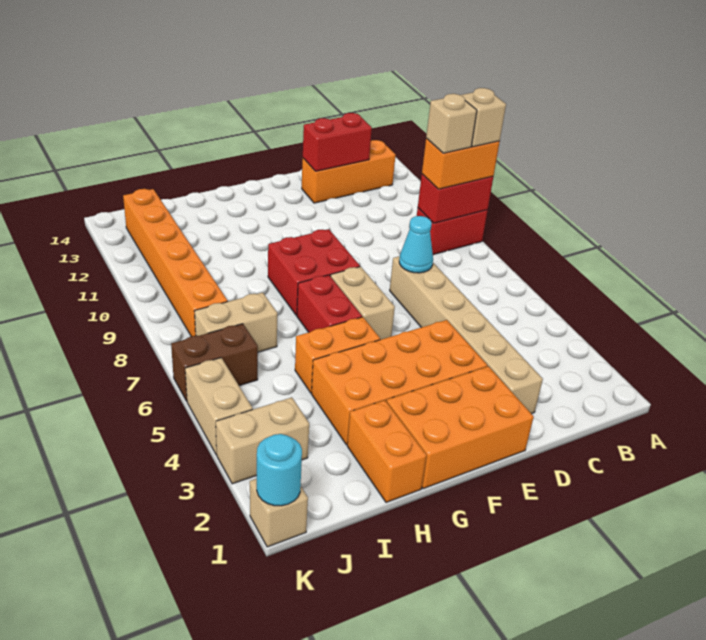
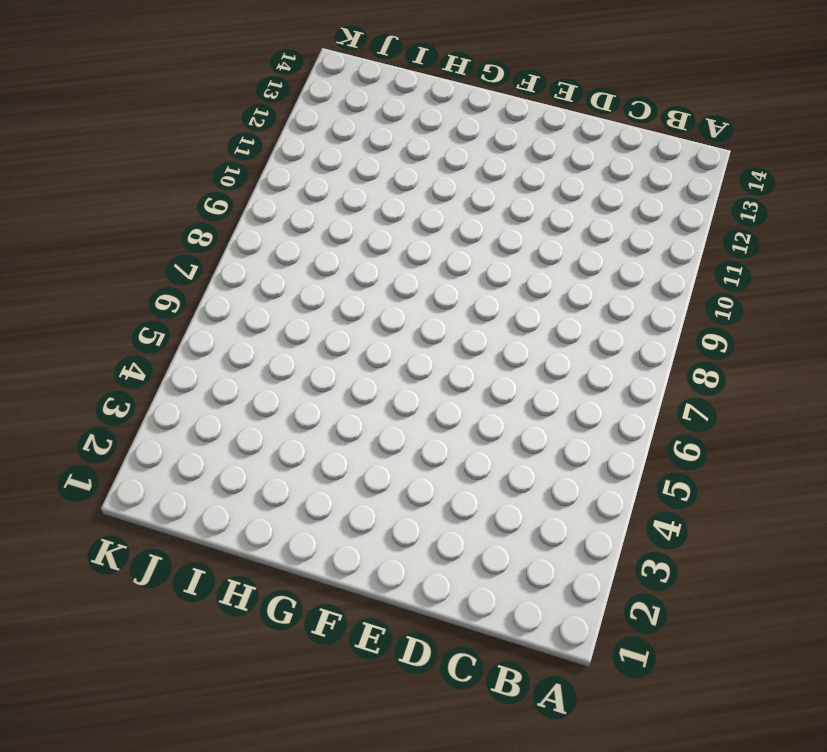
none -> red 1x2 brick [417,208,488,255]
none -> orange 1x3 brick [302,140,396,203]
none -> tan 1x6 brick [390,256,543,414]

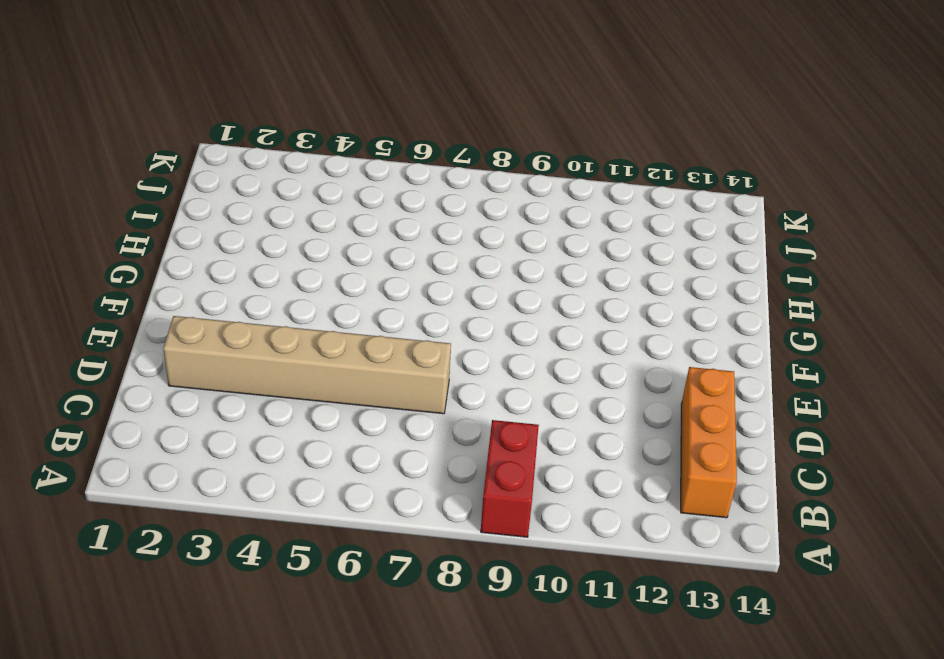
none -> orange 2x3 brick [387,366,534,489]
none -> orange 2x4 brick [311,320,487,445]
none -> tan 1x2 brick [330,267,395,340]

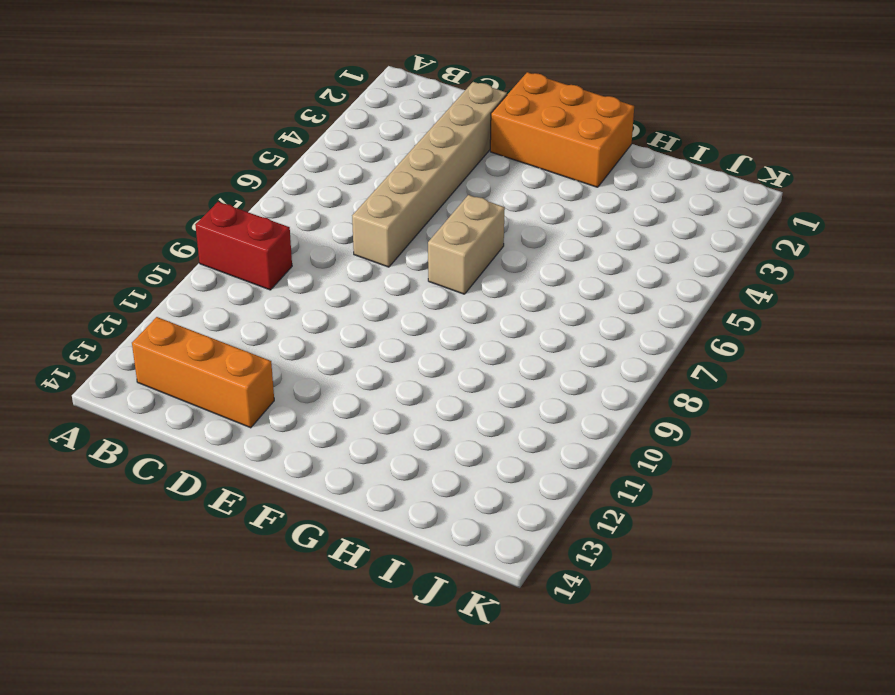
none -> orange 2x4 brick [311,320,487,445]
none -> red 2x2 brick [268,229,360,315]
none -> orange 1x2 brick [295,317,380,393]

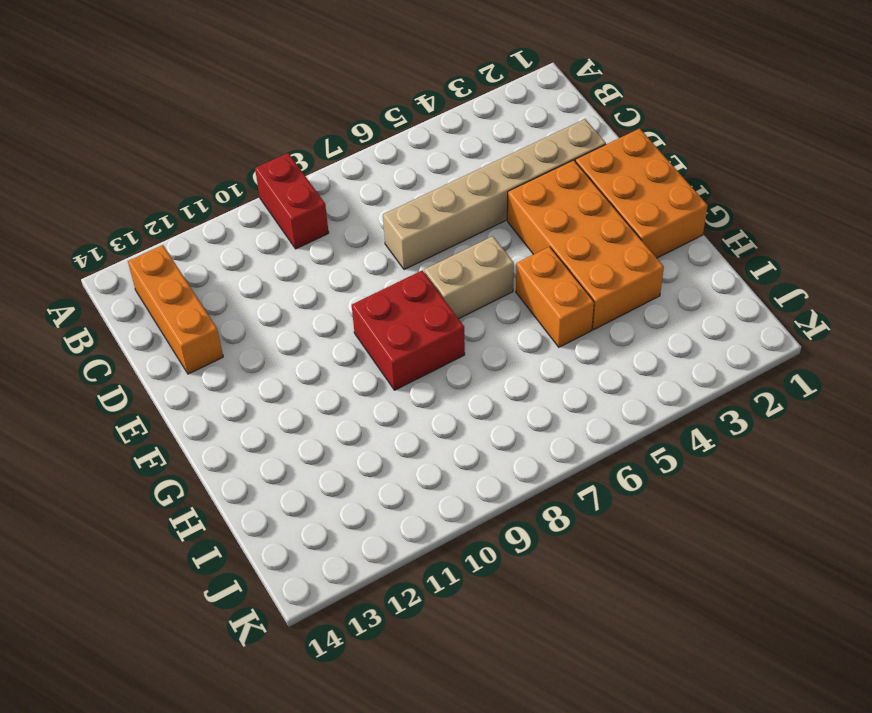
none -> red 1x2 brick [297,275,362,332]
none -> orange 1x2 brick [347,400,427,502]
none -> tan 1x2 brick [194,292,277,352]

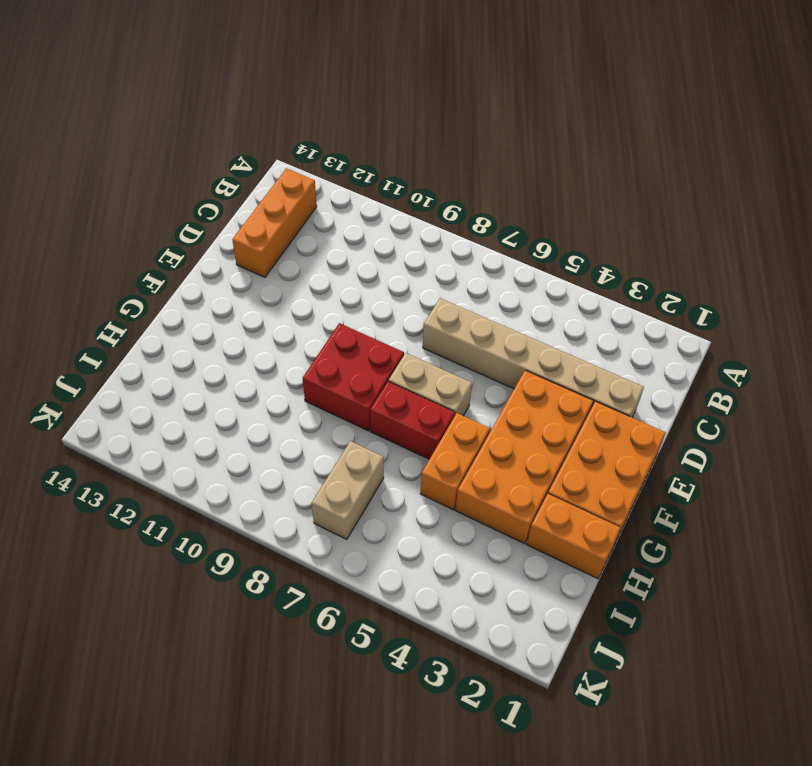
none -> red 1x2 brick [417,208,488,255]
none -> tan 1x2 brick [216,397,309,484]
none -> brown 1x2 brick [171,324,258,401]

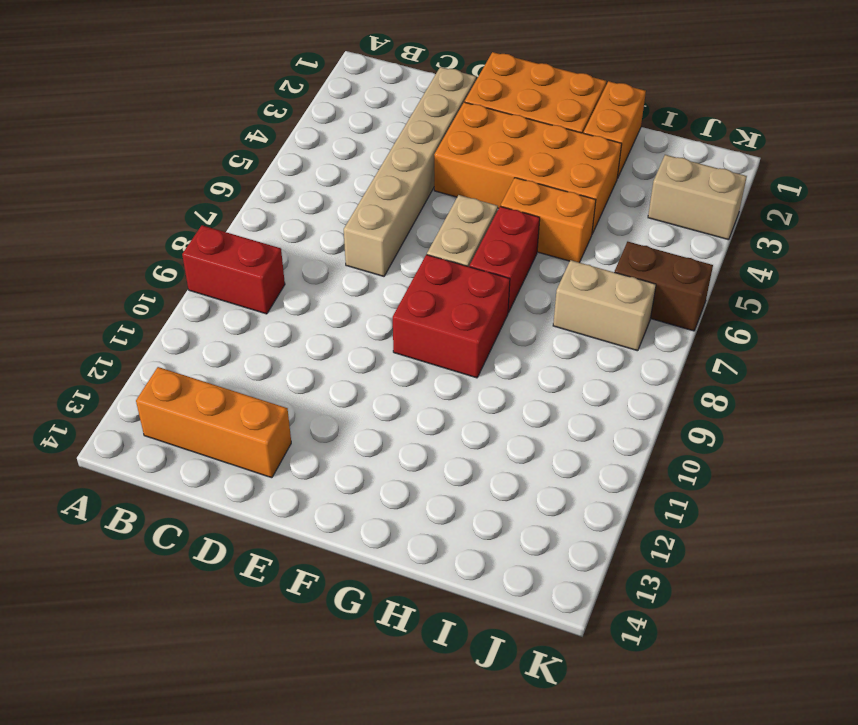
none -> orange 1x6 brick [123,189,228,336]
none -> tan 1x1 brick [250,479,308,547]
none -> tan 1x2 brick [185,358,253,455]

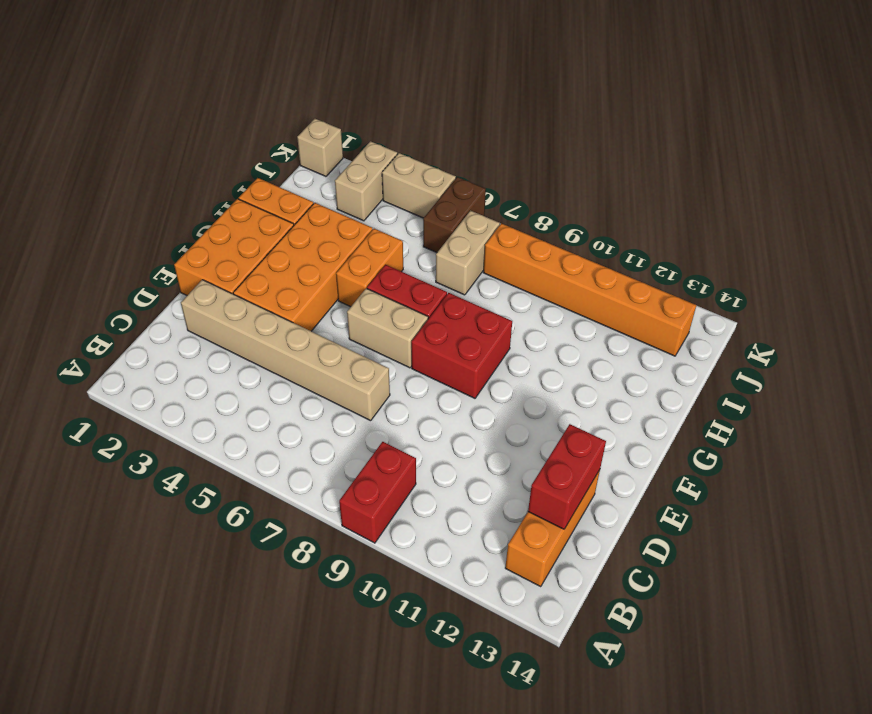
none -> red 1x2 brick [418,174,493,223]
none -> cyan 1x1 cone [399,216,433,273]
none -> cyan 1x1 round brick [257,434,302,506]

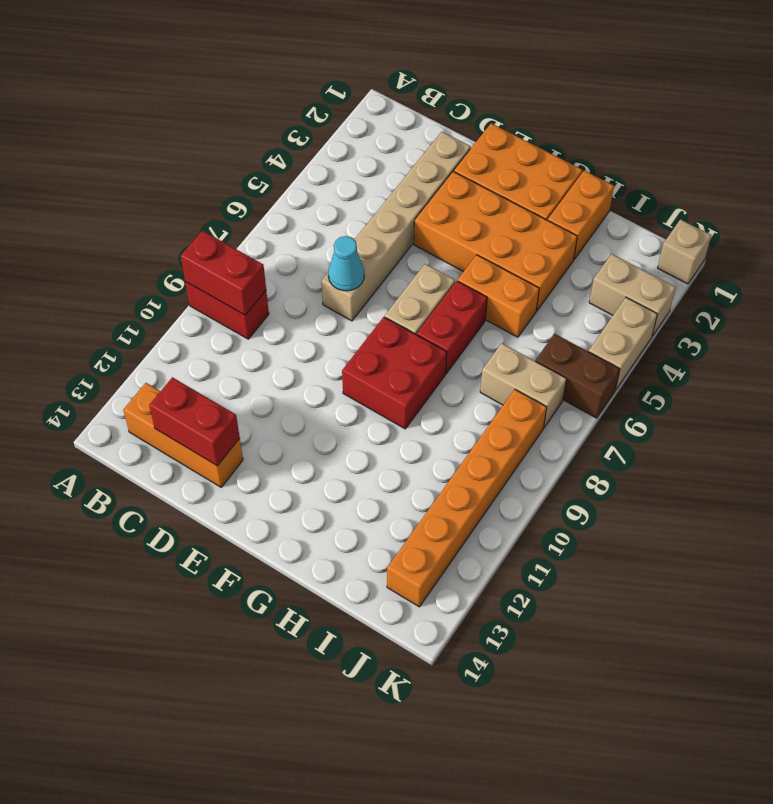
none -> cyan 1x1 round brick [257,434,302,506]
none -> orange 1x2 brick [422,139,500,189]
none -> tan 1x1 brick [461,88,506,147]

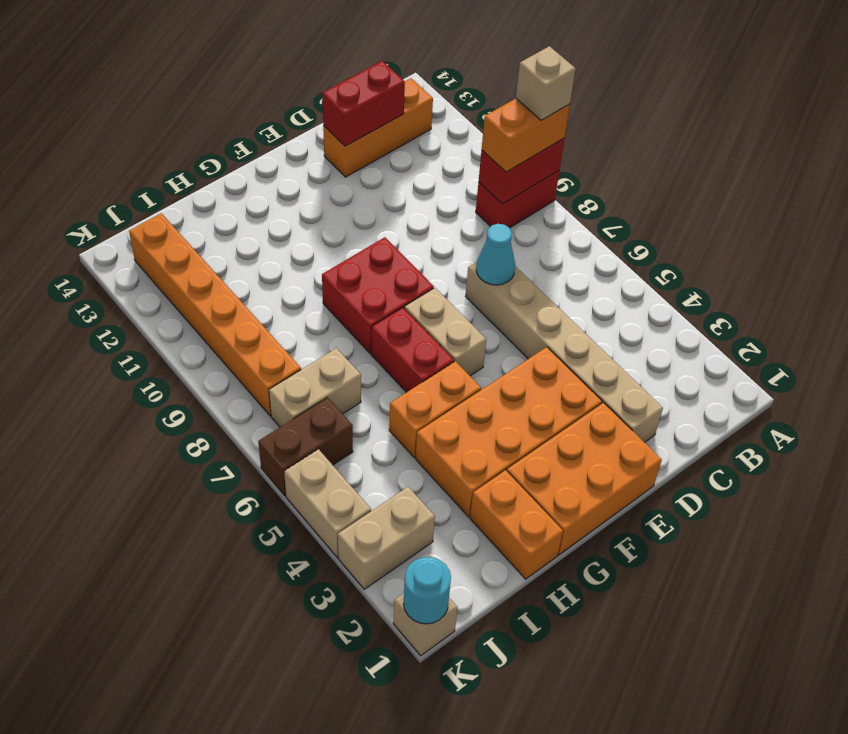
none -> tan 1x1 brick [426,94,477,153]

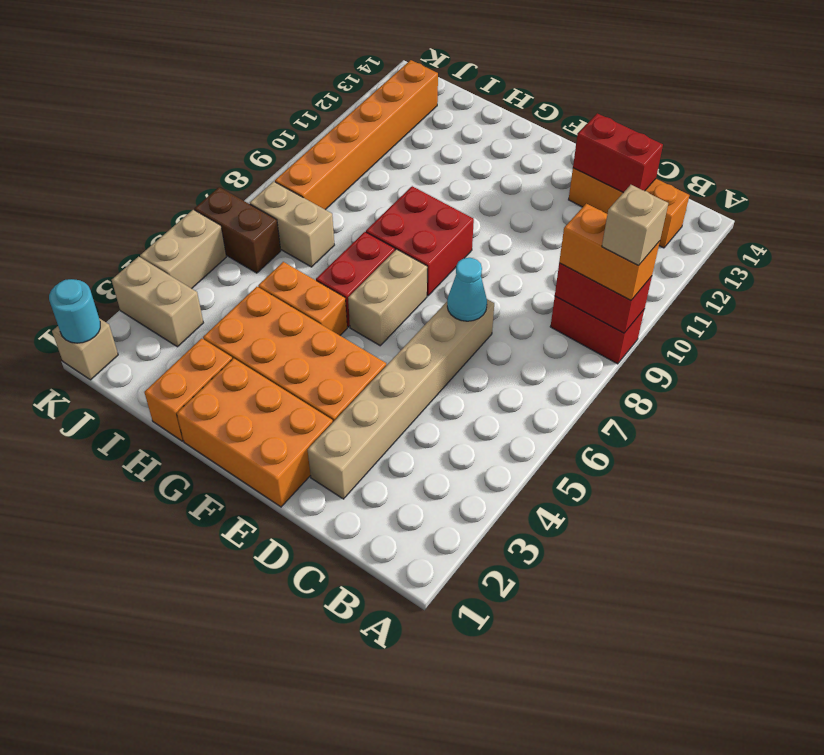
none -> tan 1x1 brick [426,94,477,153]

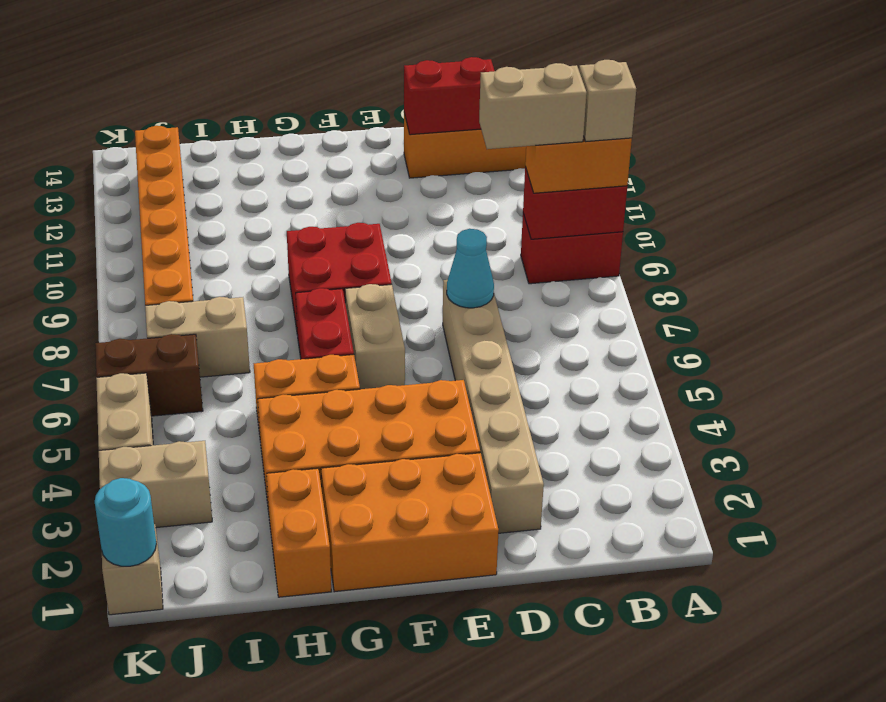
tan 1x2 brick [479,63,587,149] -> tan 1x1 brick [426,94,477,153]

